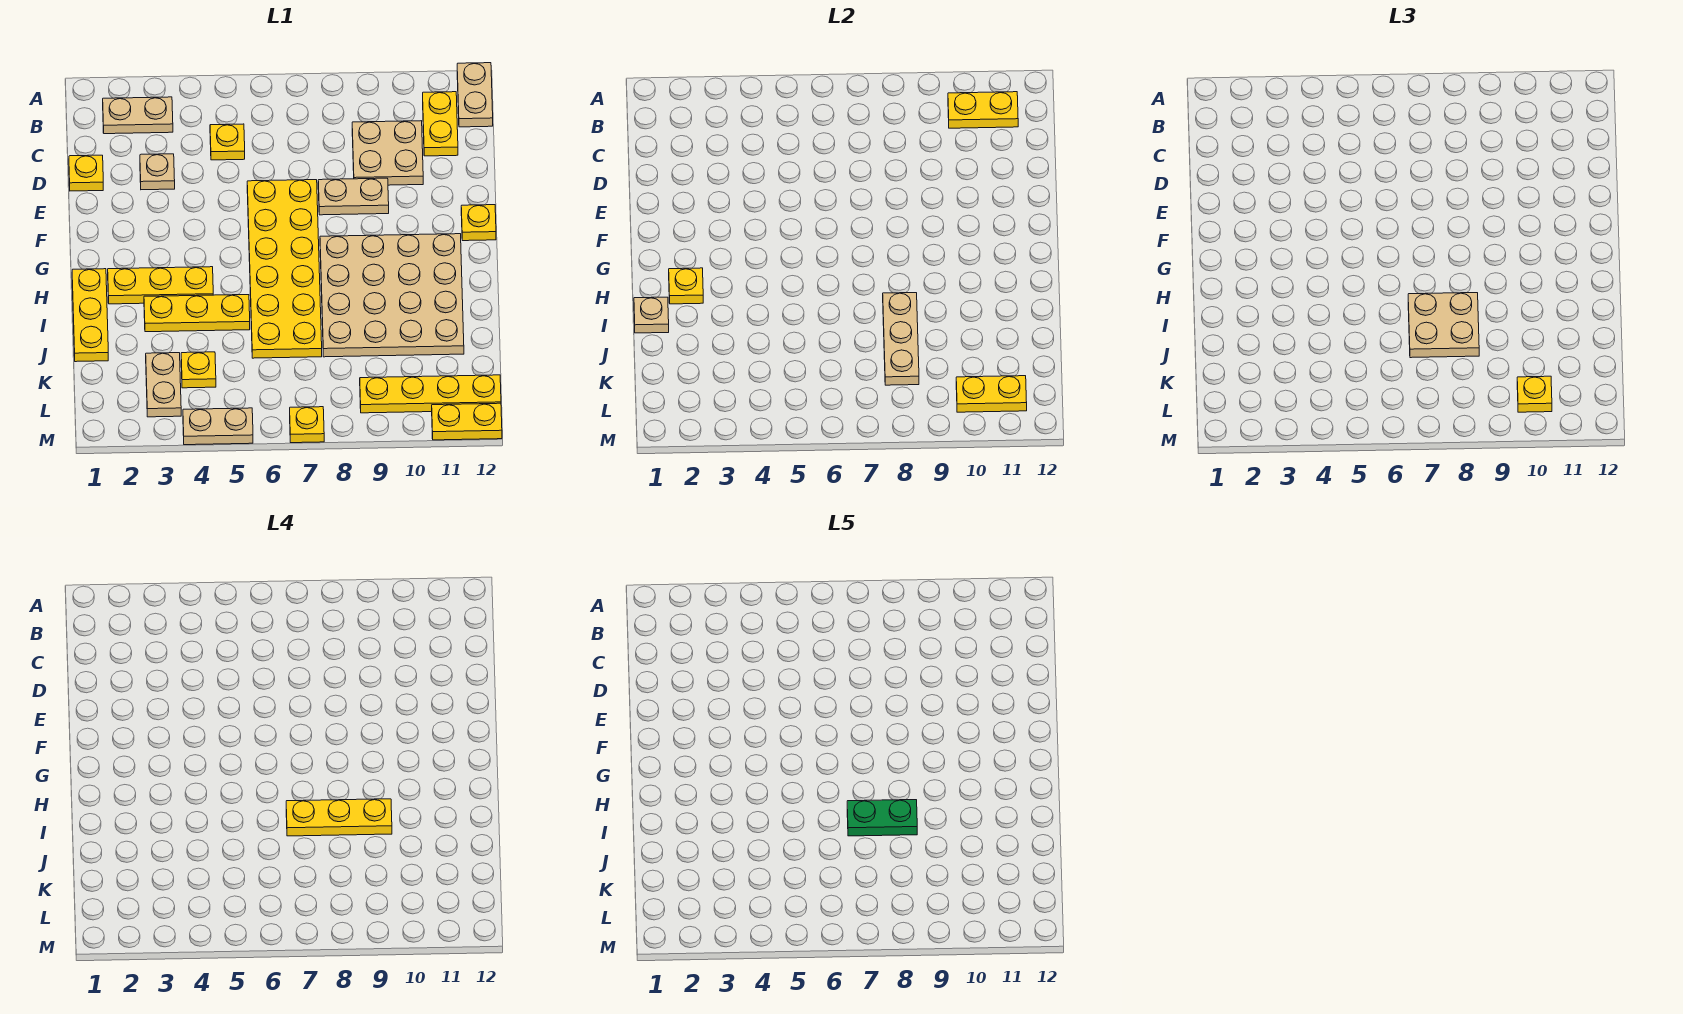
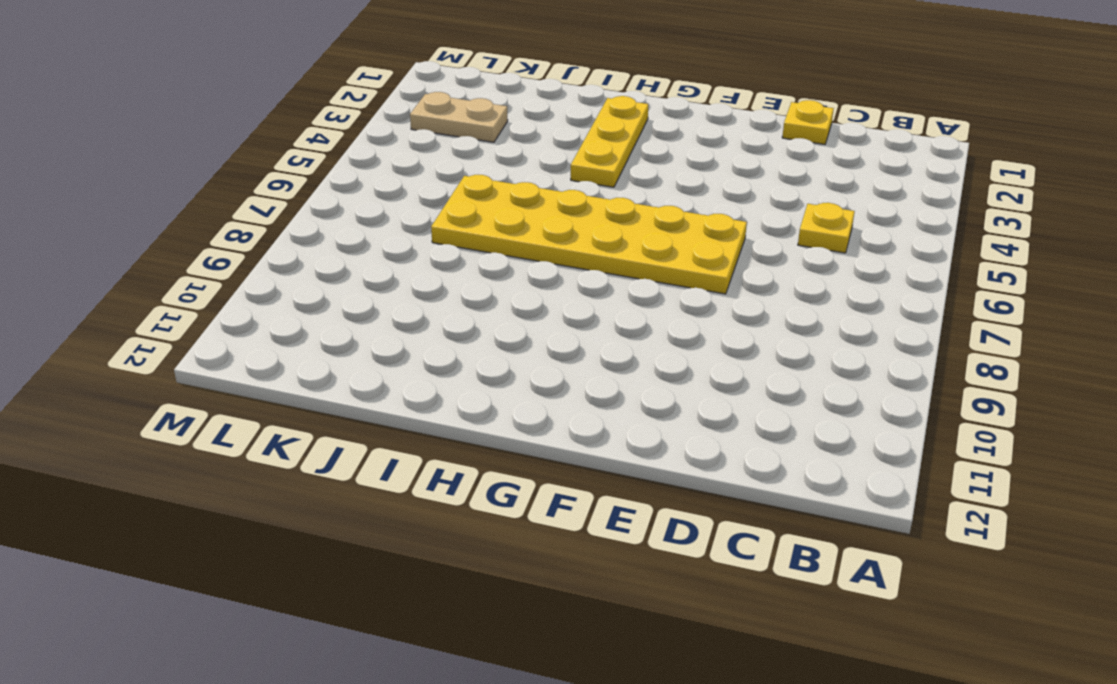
none -> tan 1x2 plate [457,63,493,127]
none -> tan 1x2 plate [103,97,173,134]
none -> yellow 1x2 plate [423,92,458,156]

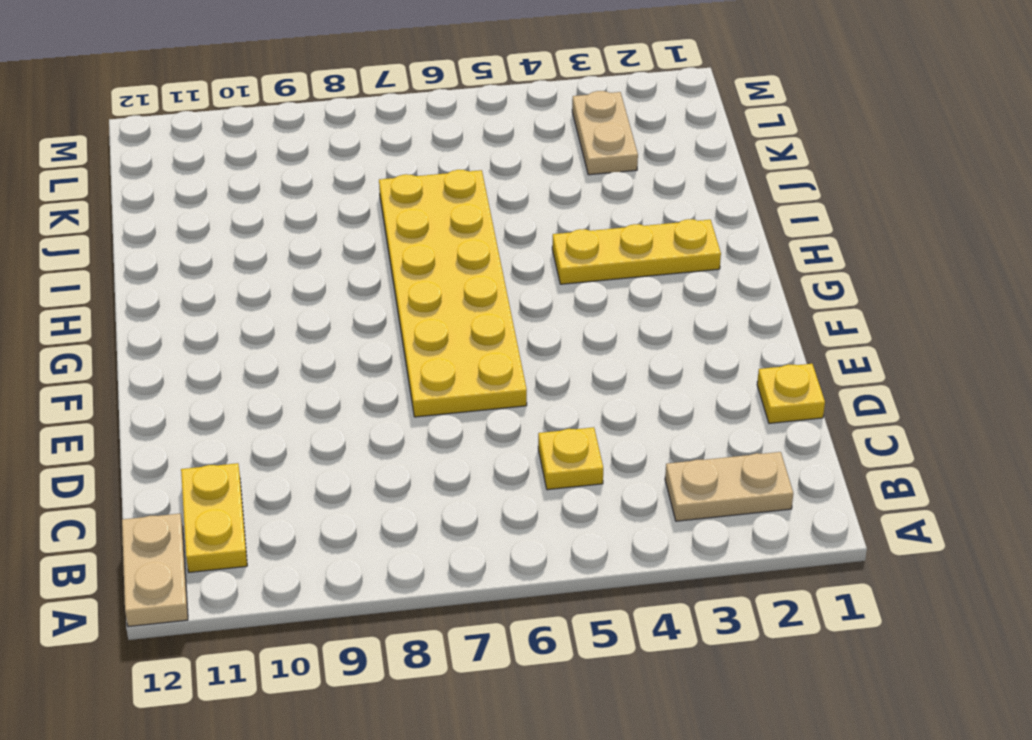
none -> tan 2x2 plate [352,121,423,185]
none -> tan 1x1 plate [140,154,175,190]
none -> tan 1x2 plate [318,178,389,215]

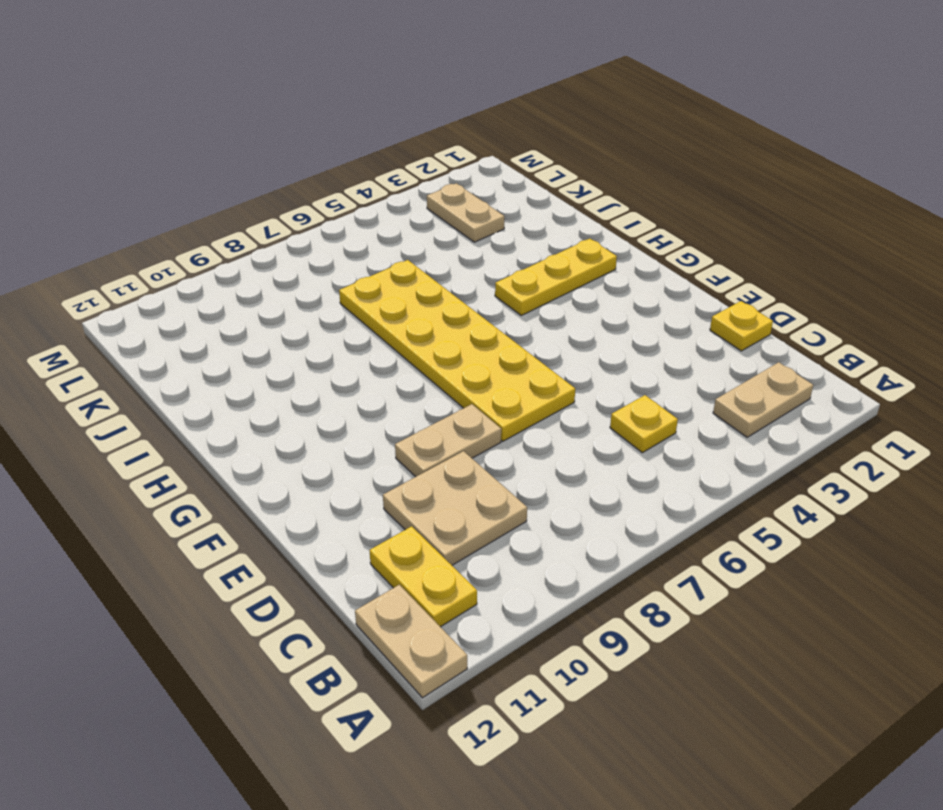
none -> tan 1x1 plate [140,154,175,190]
none -> yellow 1x1 plate [461,205,496,241]
none -> tan 4x4 plate [320,234,464,357]

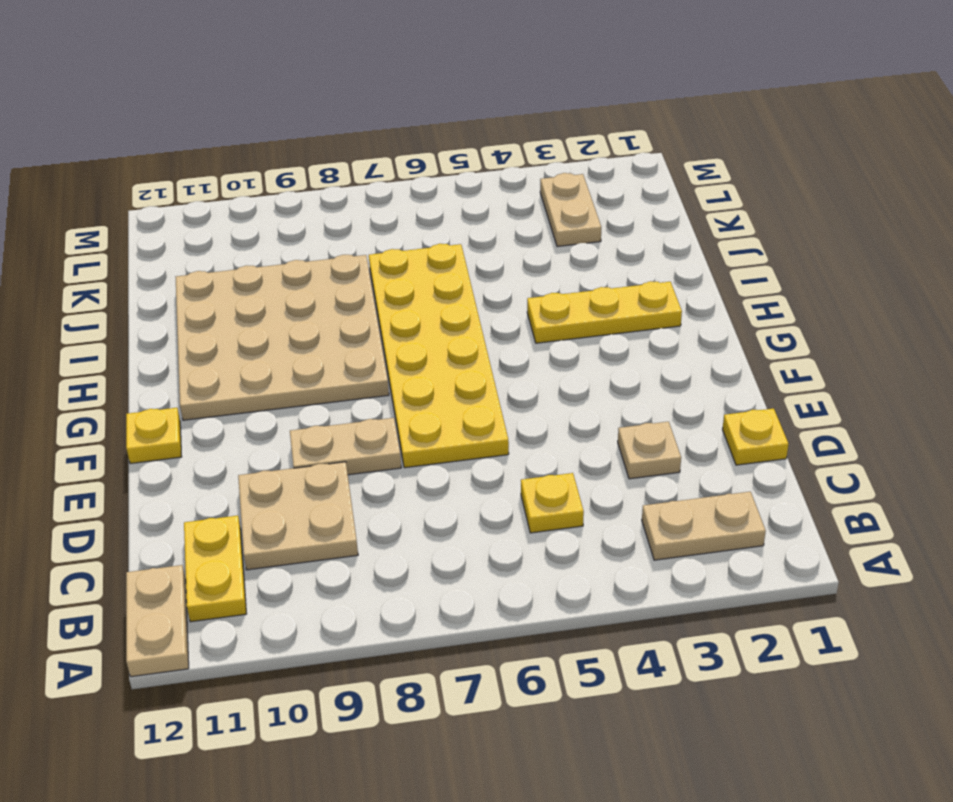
none -> yellow 1x3 plate [72,269,108,362]
none -> yellow 1x3 plate [144,295,250,332]
none -> yellow 1x1 plate [181,352,216,388]

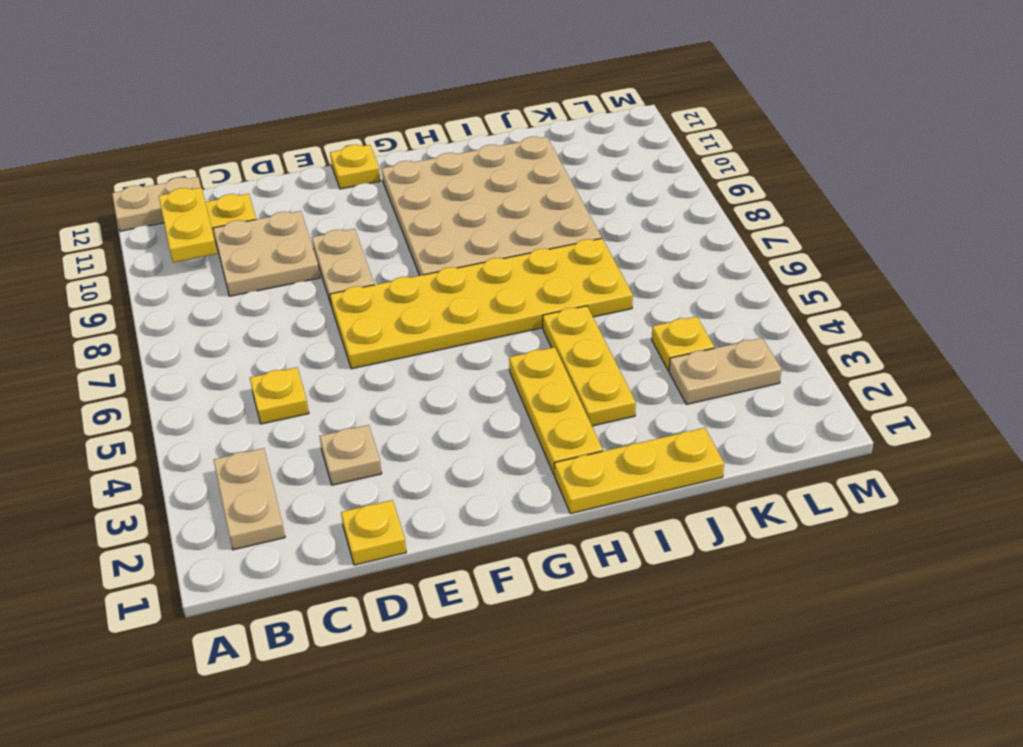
none -> yellow 1x4 plate [360,375,501,413]
none -> tan 1x2 plate [183,408,253,445]
none -> yellow 1x1 plate [290,407,324,443]

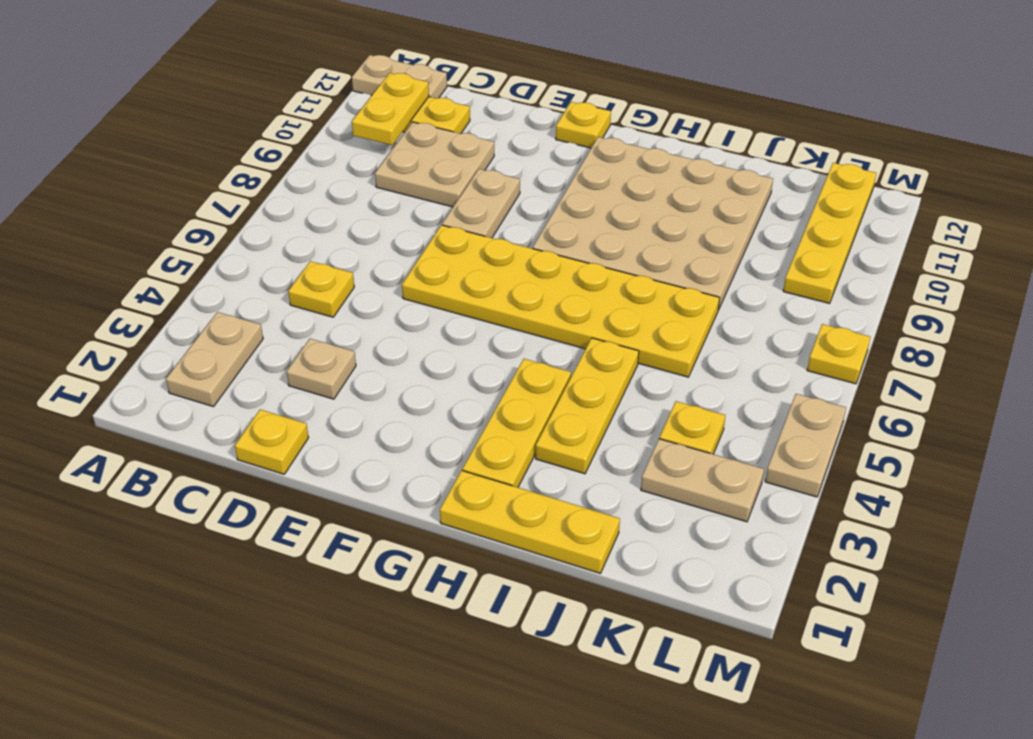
none -> yellow 1x2 plate [432,403,502,440]
none -> yellow 1x1 plate [669,268,703,304]
none -> tan 1x1 plate [634,297,669,333]

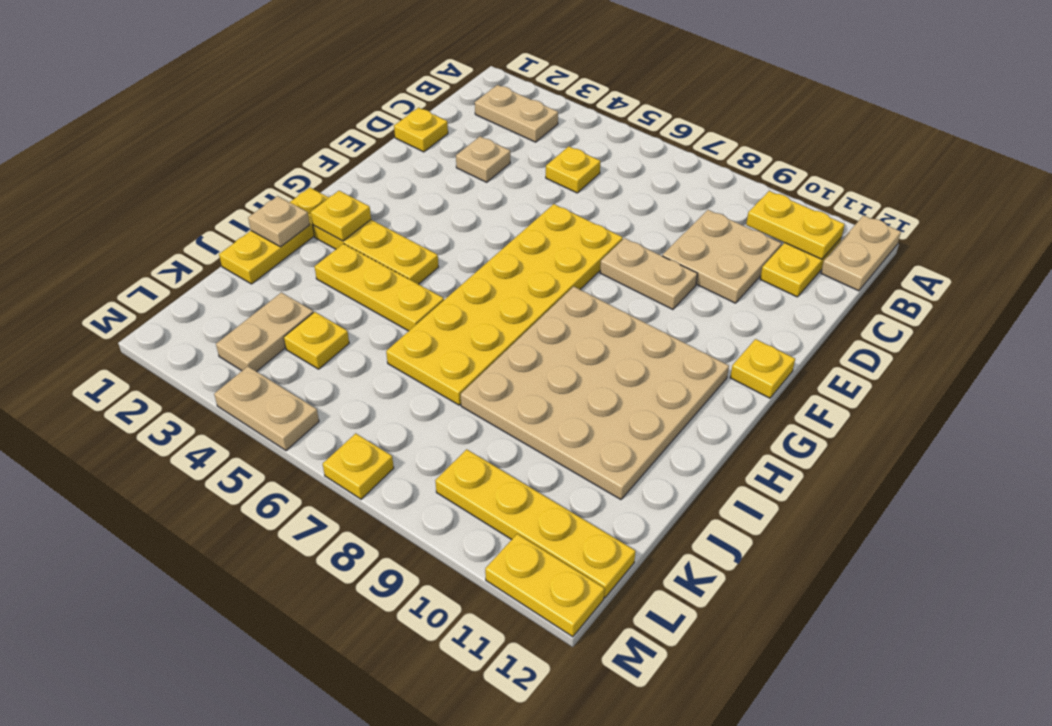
none -> tan 1x3 plate [883,293,919,385]
none -> yellow 1x2 plate [956,376,1027,412]
none -> tan 2x2 plate [1408,293,1479,358]

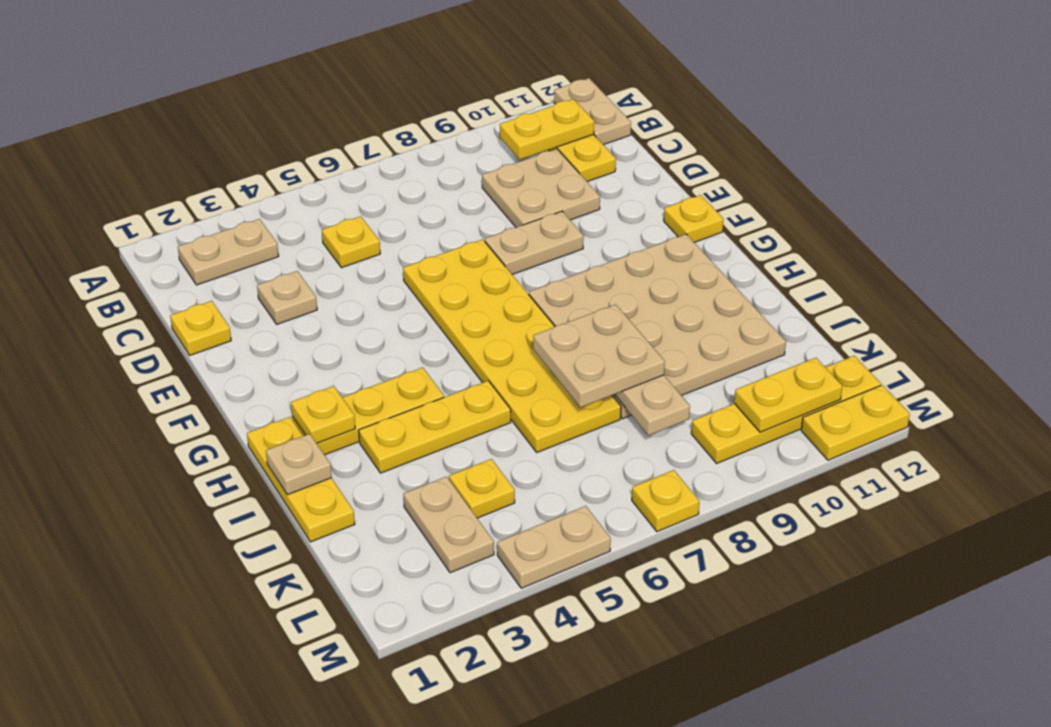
none -> yellow 1x1 plate [1517,376,1552,412]
none -> yellow 1x3 plate [286,799,392,836]
none -> green 1x2 plate [847,800,917,836]

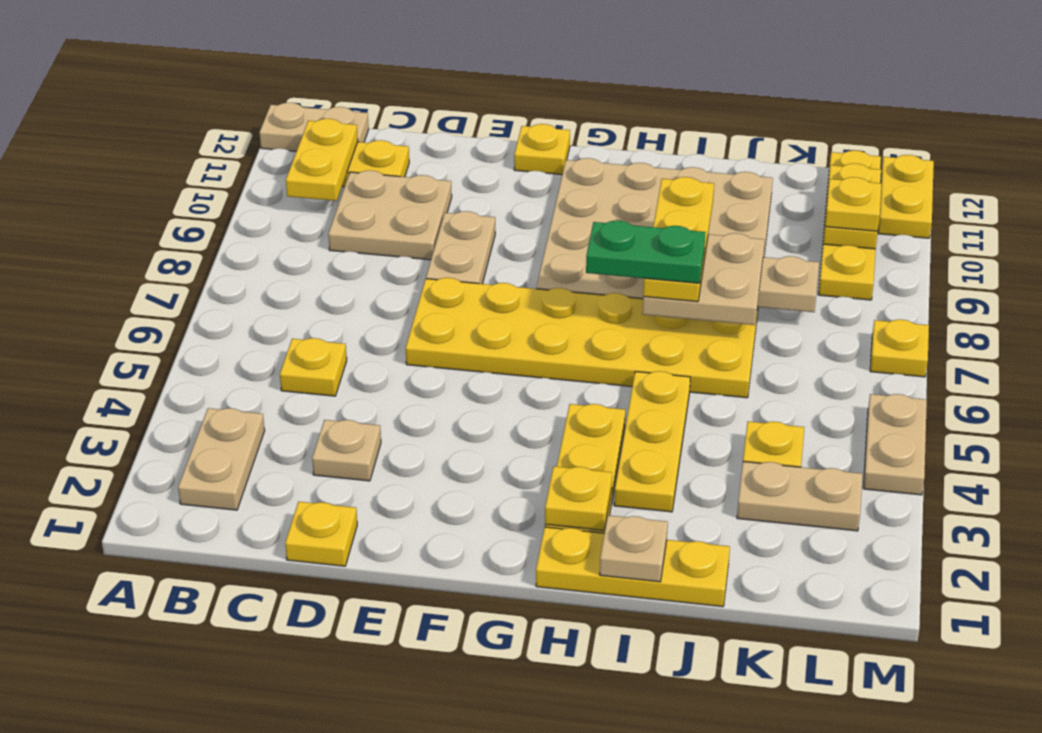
green 1x2 plate [586,220,706,283] -> green 1x2 plate turned to [847,800,917,836]

